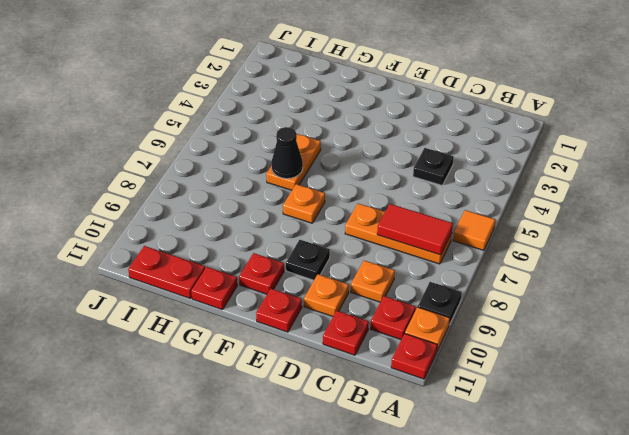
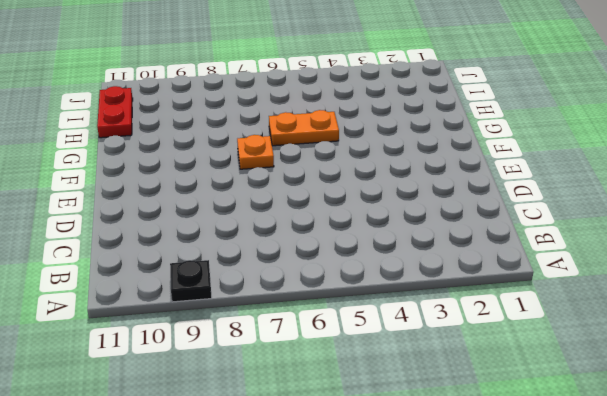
none -> orange 1x1 tile [453,210,495,250]
none -> orange 1x1 plate [405,307,450,351]
none -> red 1x1 plate [391,334,437,379]

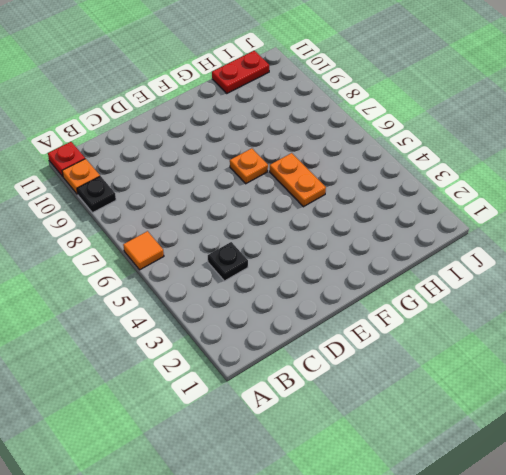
none -> orange 1x3 plate [345,203,452,264]
none -> red 1x1 plate [371,296,416,339]
none -> orange 1x1 plate [351,260,395,302]

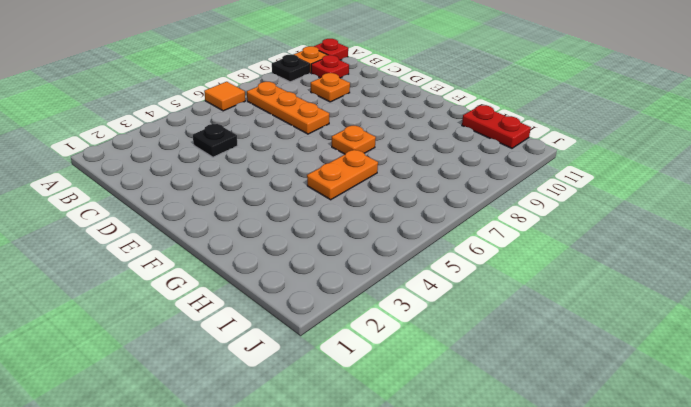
none -> red 1x1 plate [323,311,369,355]
none -> orange 1x1 plate [304,274,349,316]
none -> black 1x1 plate [286,240,330,280]

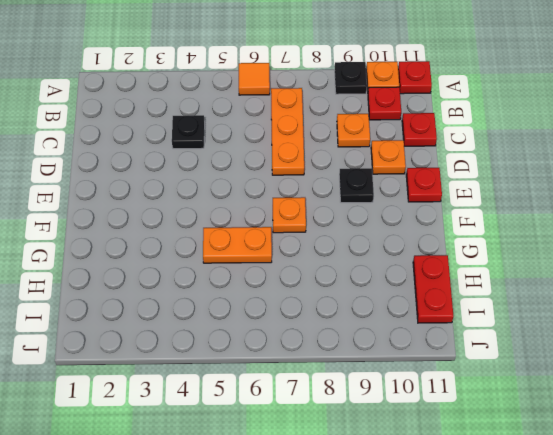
none -> red 1x1 plate [239,253,284,294]
none -> red 1x1 plate [191,267,237,310]
none -> red 1x2 tile [377,204,453,255]

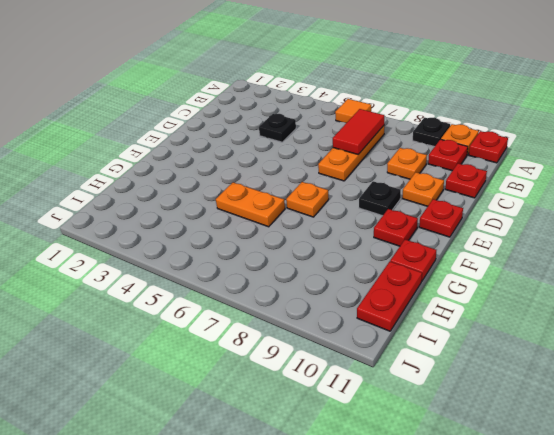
none -> black 1x1 cone [271,127,303,179]

